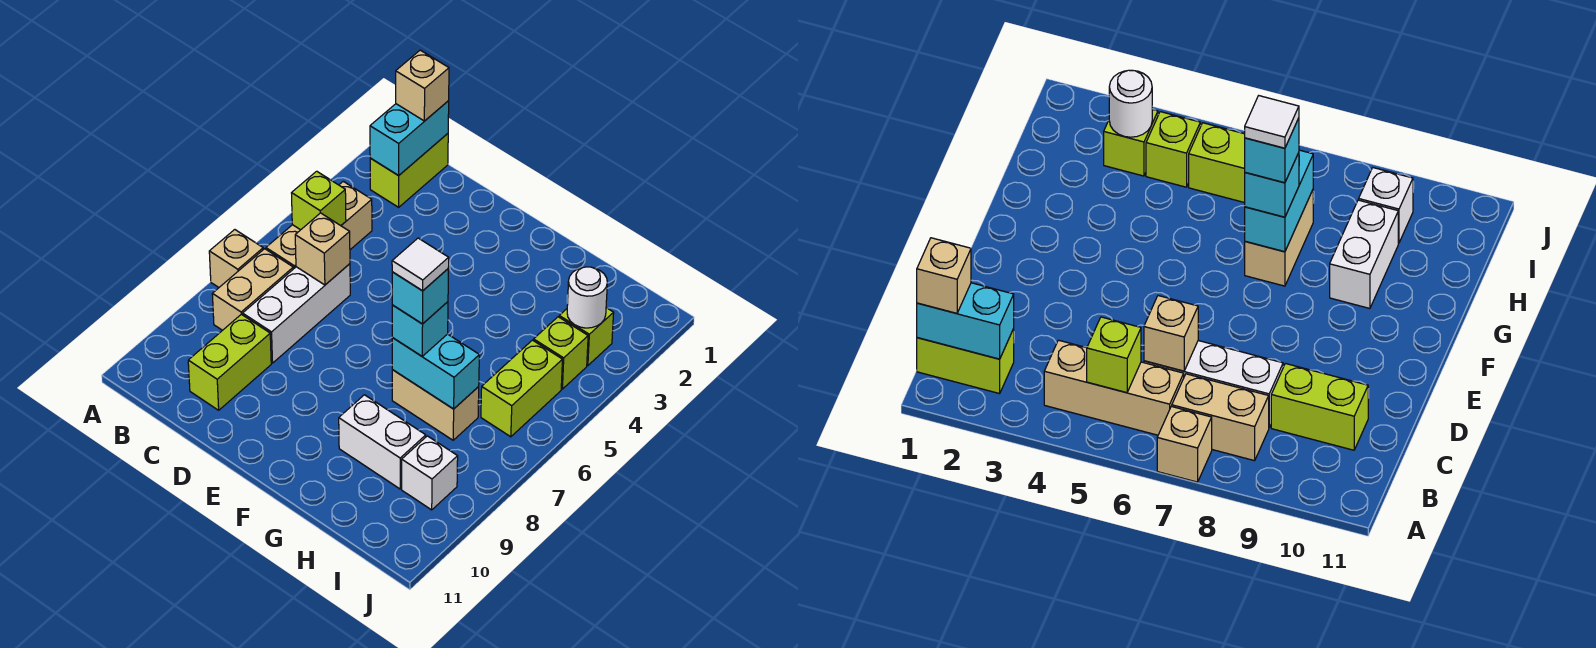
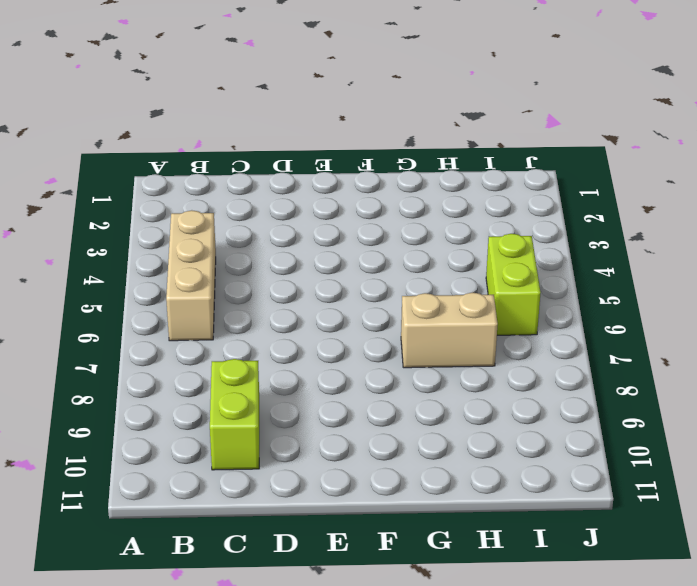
none -> tan 1x1 brick [209,230,263,287]
none -> lime 1x2 brick [370,134,448,207]
none -> tan 1x2 brick [212,249,293,330]

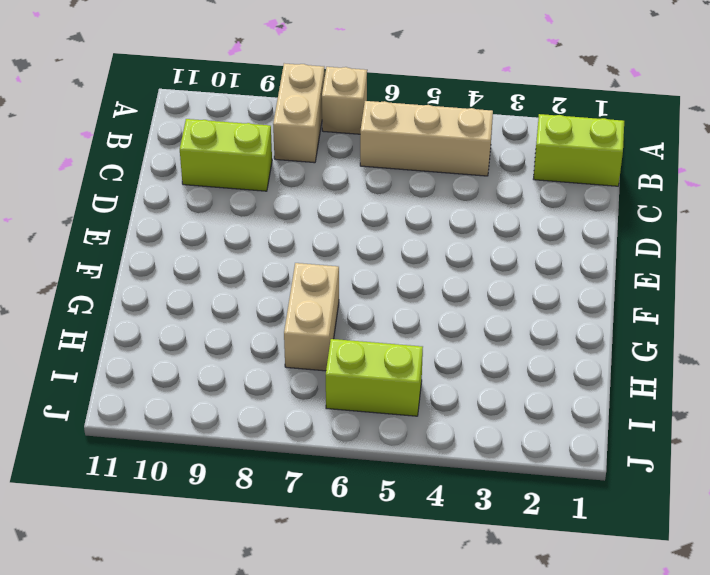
tan 1x2 brick [273,63,325,163] -> tan 1x2 brick turned to [212,249,293,330]
none -> white 1x3 brick [243,264,350,363]
none -> white 1x2 brick [339,395,426,489]
none -> lime 1x1 brick [559,308,614,366]

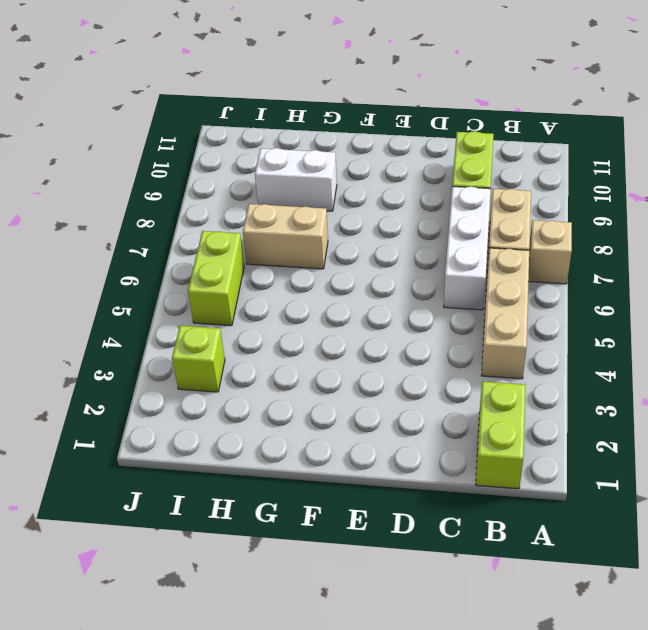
none -> lime 1x1 brick [534,317,588,389]
none -> white 1x1 brick [402,436,458,510]
none -> cyan 1x2 brick [370,101,449,176]

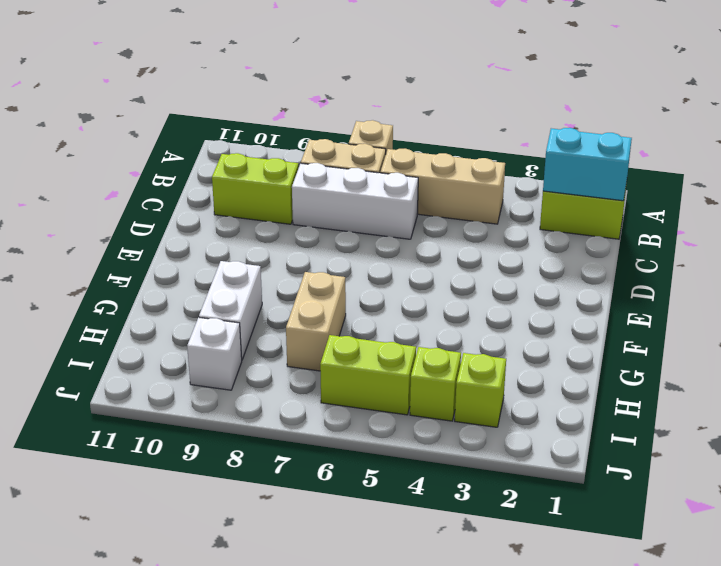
none -> lime 1x1 brick [292,171,346,230]
none -> tan 1x1 brick [295,213,350,285]
none -> cyan 1x2 brick [392,334,479,409]

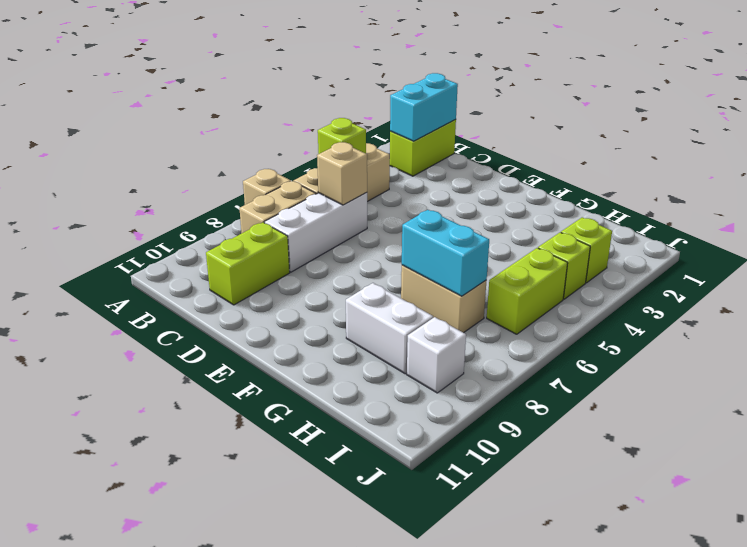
none -> white 1x1 round brick [567,267,607,328]
none -> tan 1x1 brick [396,50,449,121]
none -> cyan 1x1 brick [392,302,448,356]

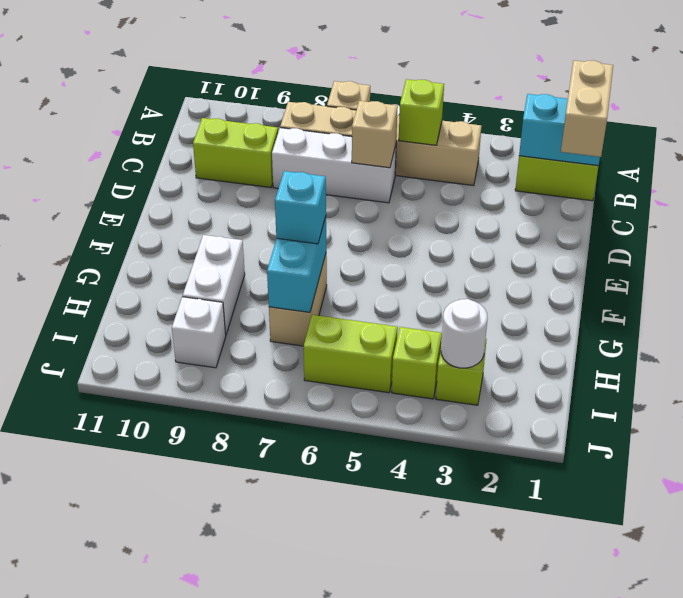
tan 1x2 brick [561,60,613,157] -> tan 1x1 brick [396,50,449,121]
none -> cyan 1x1 brick [392,269,448,324]
none -> white 1x1 tile [392,238,449,291]

